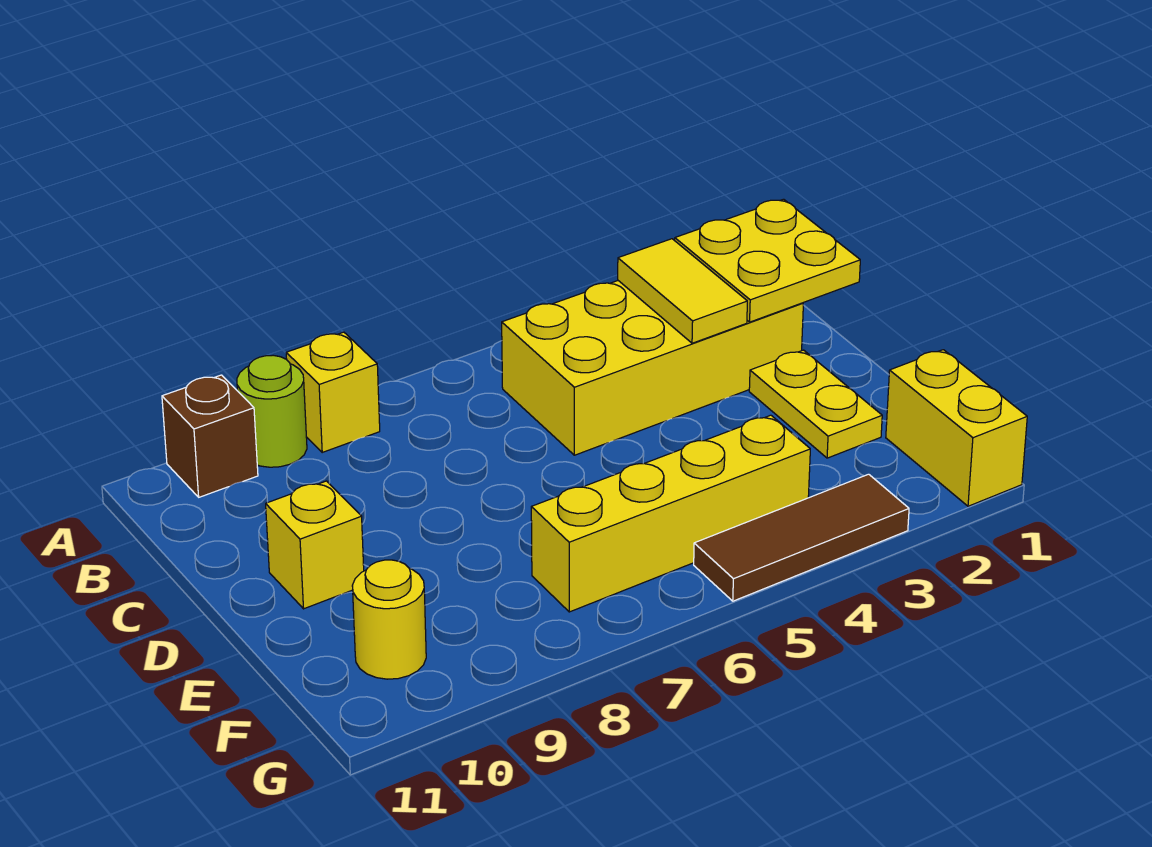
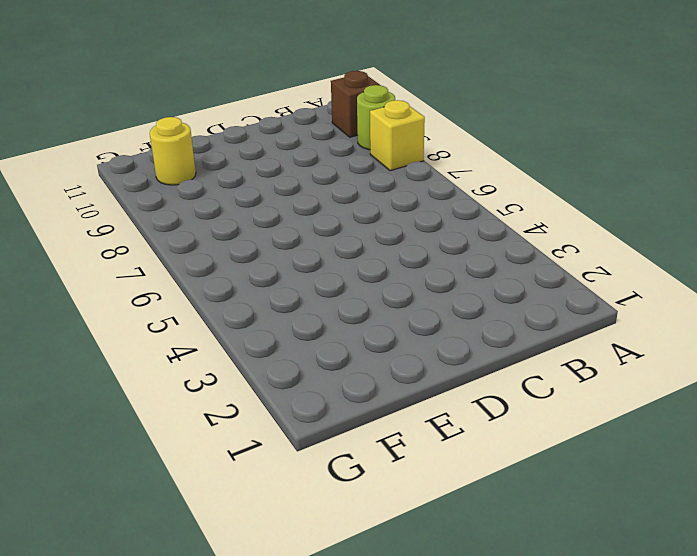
none -> yellow 2x4 brick [502,281,803,455]
none -> yellow 1x2 plate [749,350,882,458]
none -> yellow 1x1 brick [266,481,364,609]

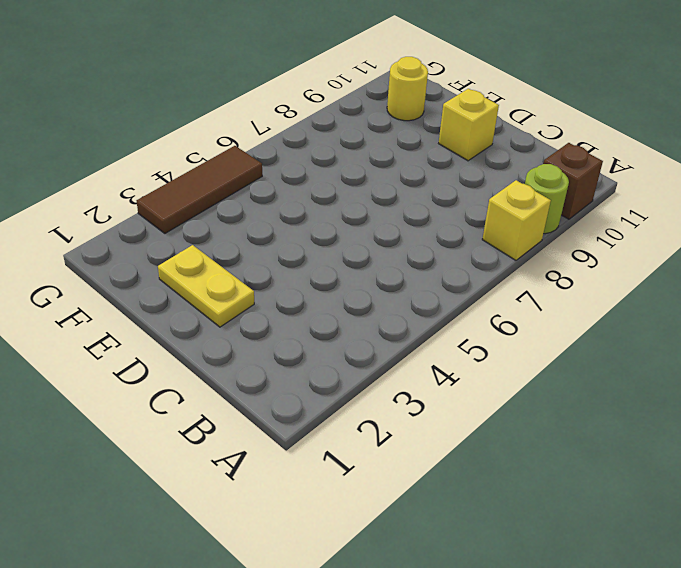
none -> yellow 2x4 brick [502,281,803,455]
none -> yellow 1x2 brick [886,350,1027,506]
none -> yellow 1x4 brick [531,415,810,612]

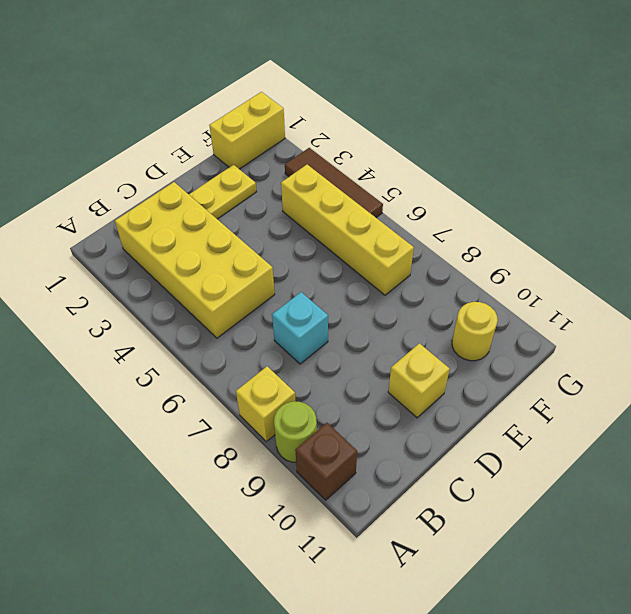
cyan 1x1 brick [272,292,328,364] -> none
none -> yellow 2x2 plate [675,199,860,322]
none -> yellow 1x2 tile [618,239,747,343]

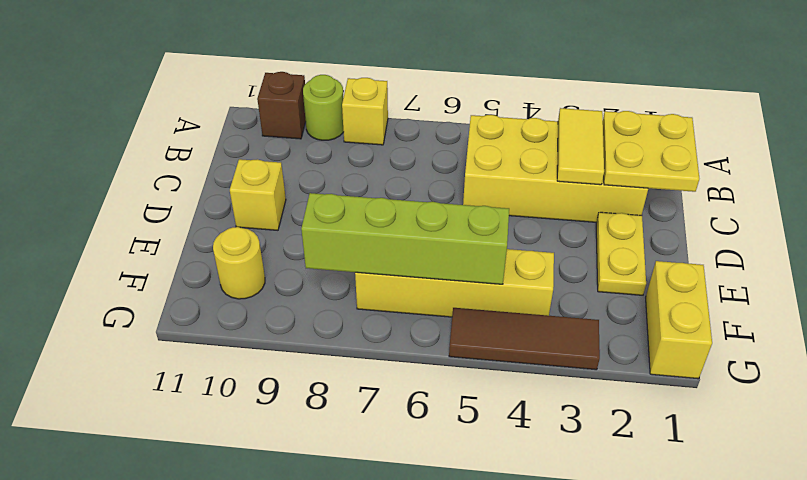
lime 1x4 brick [301,193,509,284] -> none

